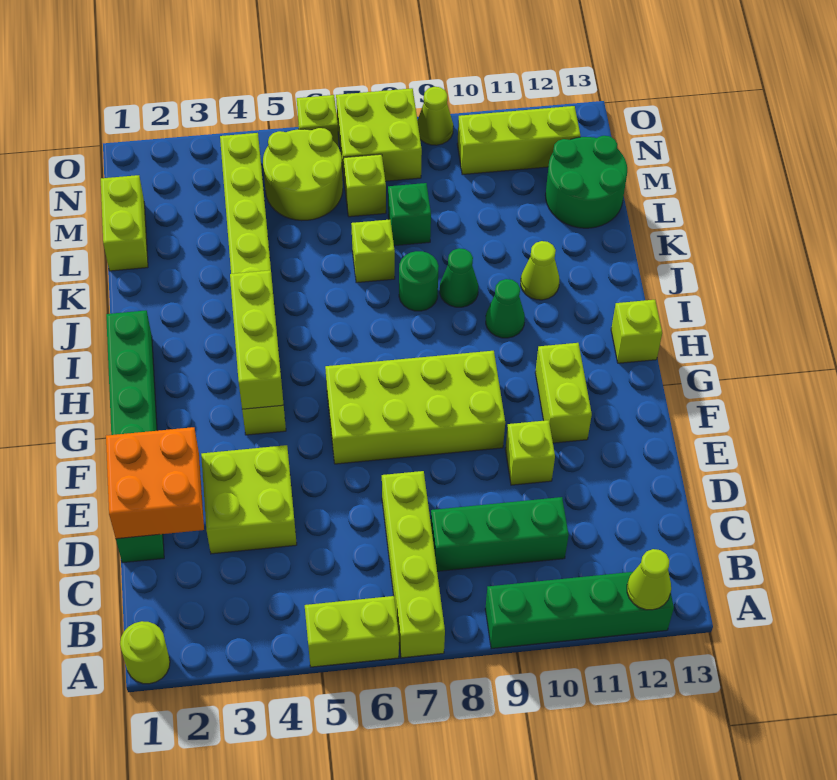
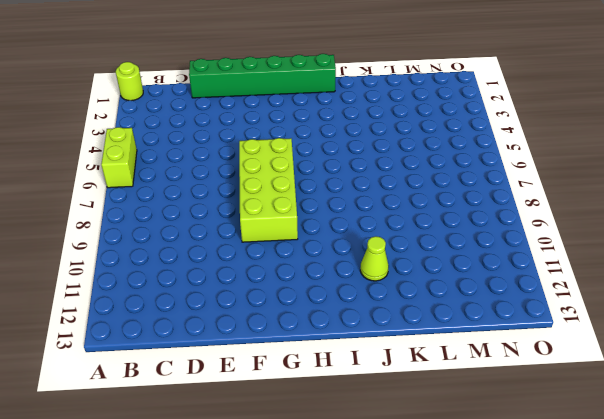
none -> lime 1x4 brick [382,471,445,658]
none -> green 1x4 brick [485,572,674,649]
none -> green 1x3 brick [431,497,569,571]

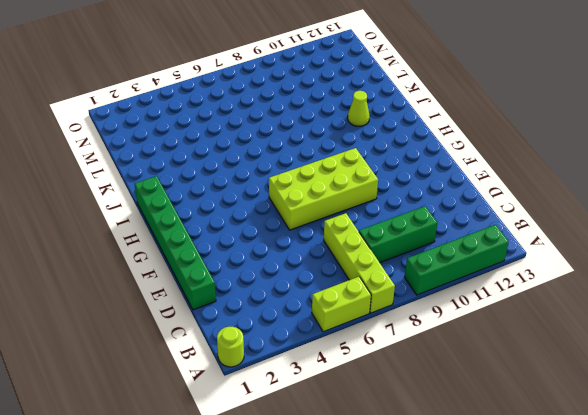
none -> lime 2x2 brick [201,445,297,554]
none -> lime 1x1 brick [505,420,555,485]
none -> lime 1x2 brick [535,343,592,443]

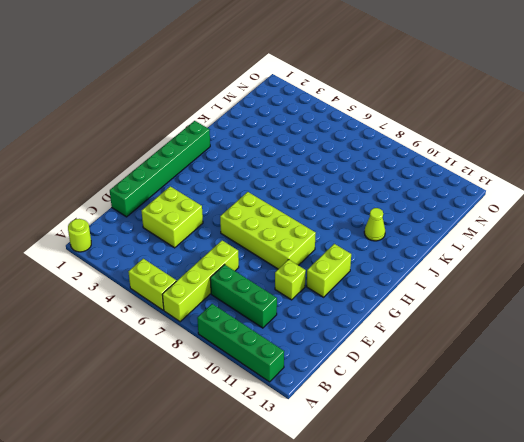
none -> lime 1x8 brick [220,133,286,435]
none -> lime 1x1 brick [611,300,662,363]
none -> green 1x1 cone [486,279,525,338]

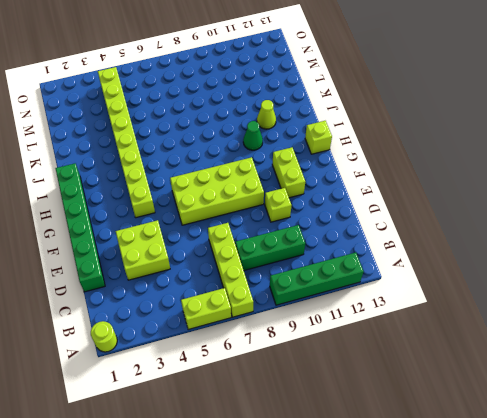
none -> green 1x1 round brick [399,251,439,311]
none -> green 1x1 cone [440,248,478,307]
none -> lime 1x1 brick [351,220,395,283]

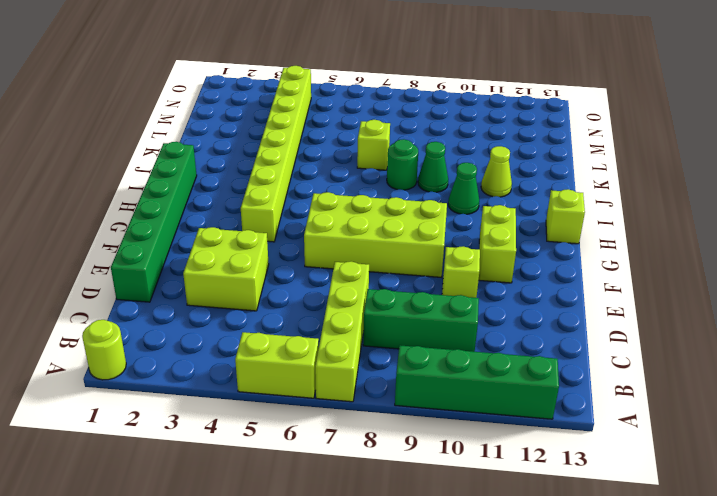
none -> lime 1x2 brick [101,175,148,271]
none -> green 1x1 brick [388,183,431,246]
none -> green 2x2 round brick [545,136,627,228]

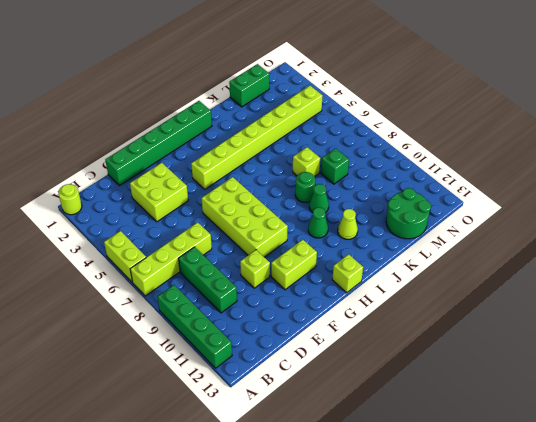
green 1x2 brick [229,64,269,107] -> lime 1x2 brick [101,175,148,271]
none -> lime 2x2 round brick [263,128,343,221]
none -> lime 1x1 brick [344,154,386,217]
none -> lime 2x2 brick [336,88,422,184]

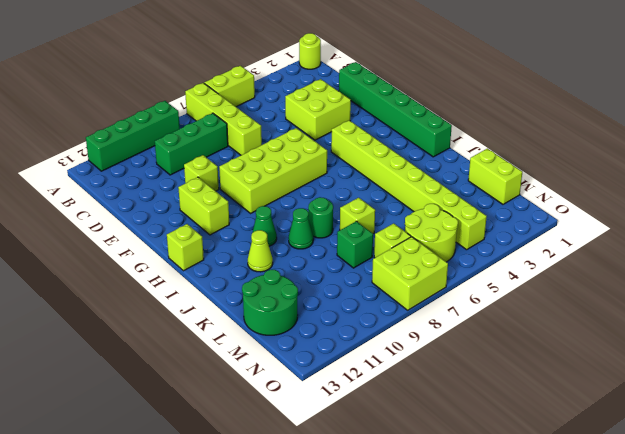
none -> lime 1x3 brick [457,106,580,175]
none -> lime 1x1 brick [297,95,339,147]
none -> lime 1x1 cone [417,87,453,145]

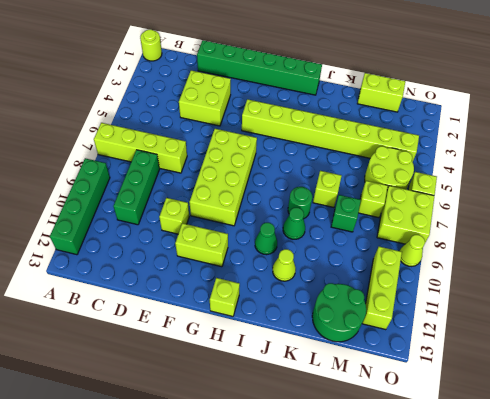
none -> lime 1x2 brick [305,596,399,667]
none -> lime 1x1 cone [627,549,671,610]
none -> orange 2x2 brick [106,427,204,539]

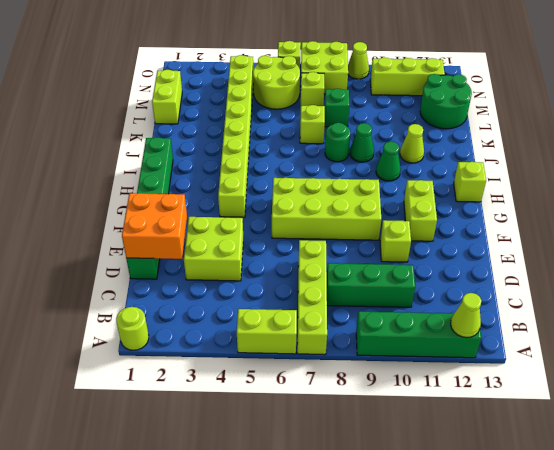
none -> lime 1x3 brick [230,270,284,409]

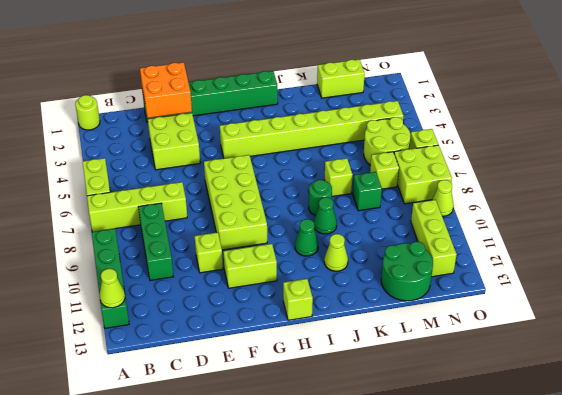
none -> lime 1x3 brick [230,270,284,409]

